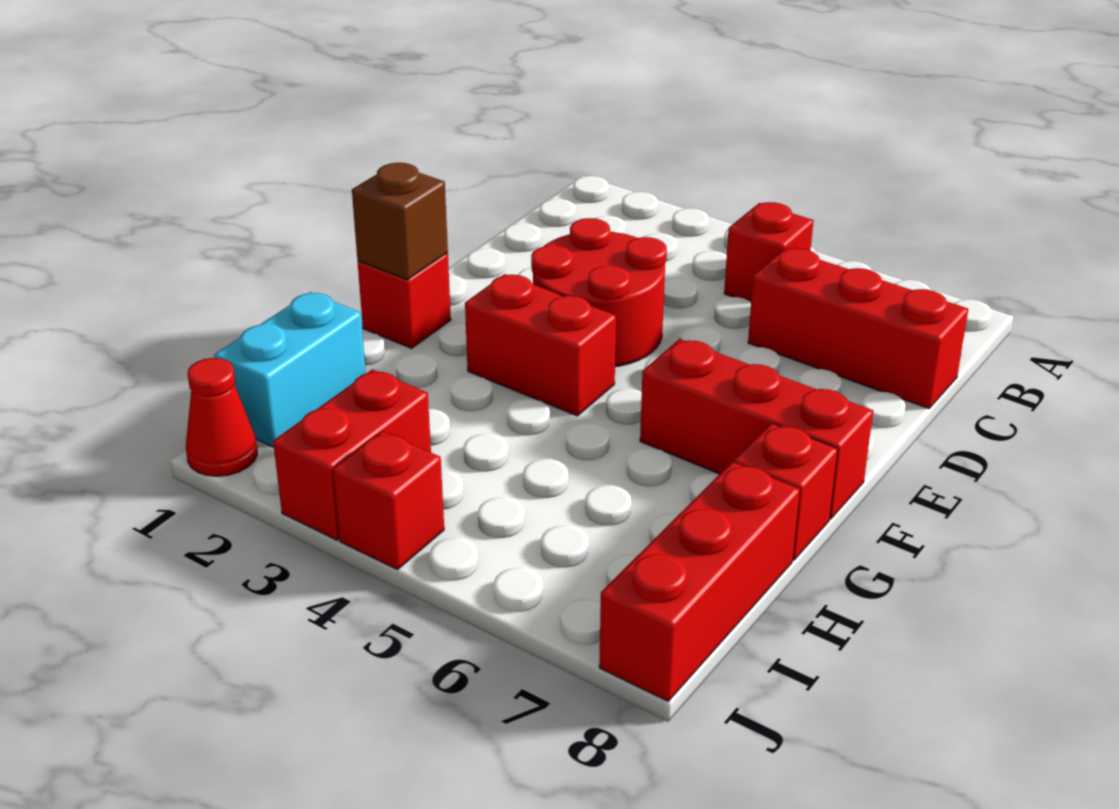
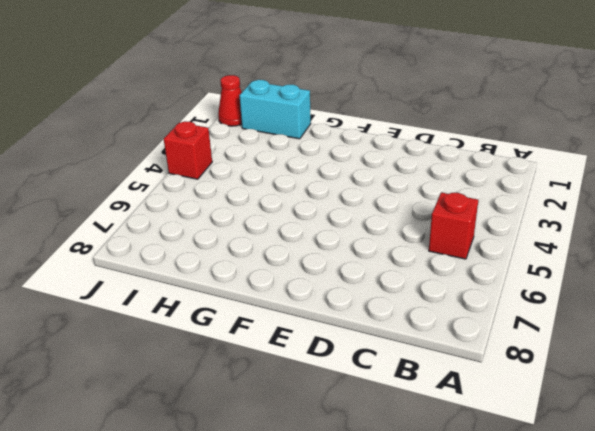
none -> red 1x3 brick [748,248,968,409]
none -> red 2x2 round brick [531,218,667,367]
none -> red 1x1 brick [358,253,451,348]

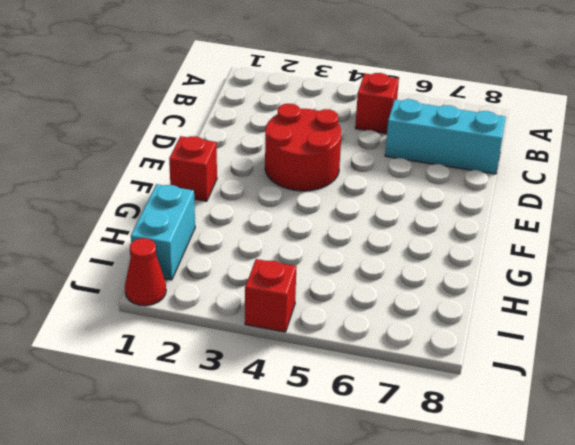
cyan 1x3 brick [385,99,506,174] -> red 1x3 brick [748,248,968,409]
none -> red 1x2 brick [465,274,616,416]
none -> red 1x3 brick [640,339,873,519]
none -> red 1x1 brick [734,423,838,560]

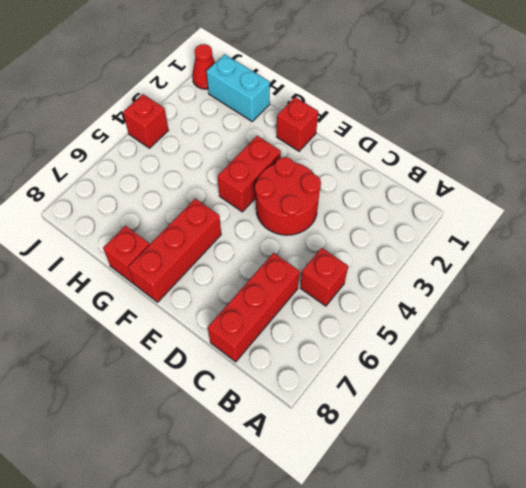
none -> red 1x3 brick [599,462,800,701]
none -> red 1x2 brick [273,369,431,540]
none -> brown 1x1 brick [352,163,448,280]

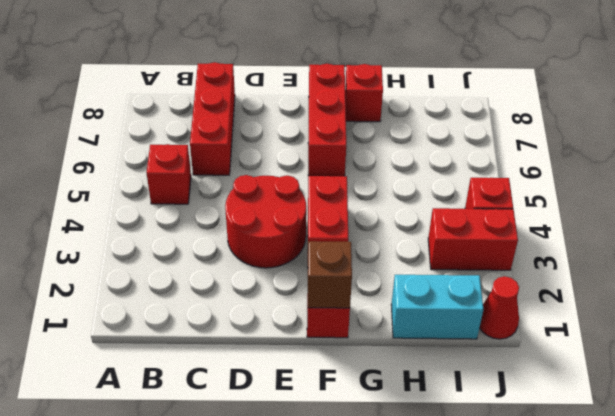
none -> red 1x3 brick [599,462,800,701]

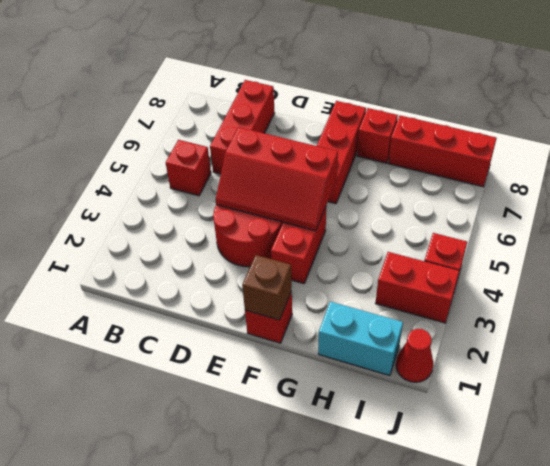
red 2x3 slope [216,127,338,231] -> none

